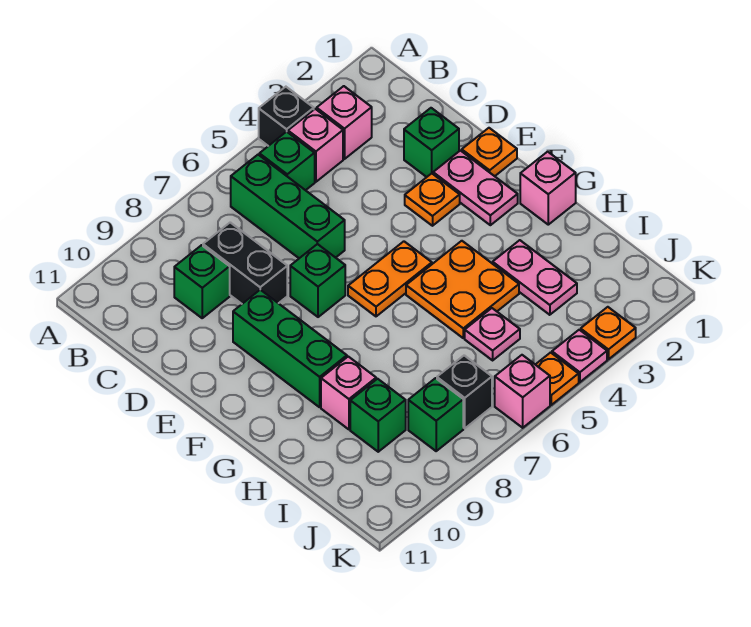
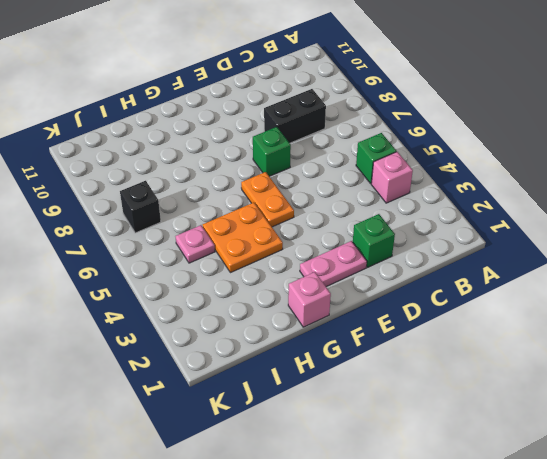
none -> black 1x1 brick [259,87,314,146]
none -> pink 1x1 brick [317,86,372,159]
none -> green 1x3 brick [231,155,345,258]

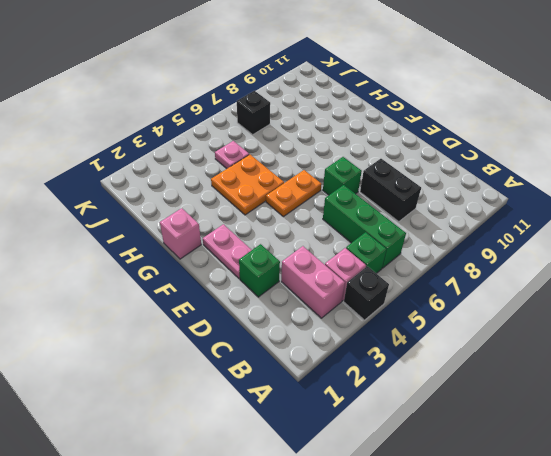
pink 1x2 brick [281,246,345,318] -> pink 1x1 brick [317,86,372,159]
none -> green 1x1 brick [174,245,230,318]
none -> orange 1x1 plate [462,128,517,176]
none -> orange 1x1 plate [405,173,460,226]

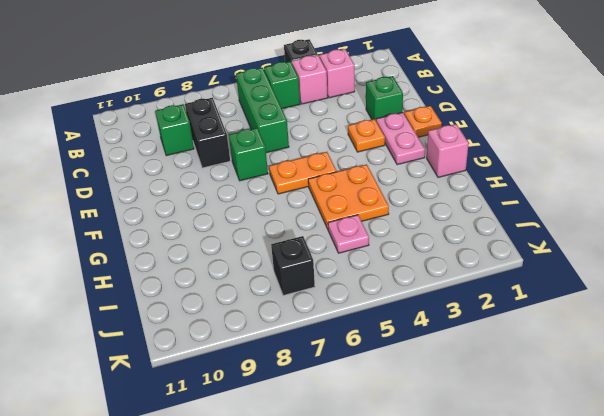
none -> green 1x3 brick [233,290,347,407]
none -> pink 1x2 plate [493,240,577,315]
none -> pink 1x1 brick [321,357,376,429]

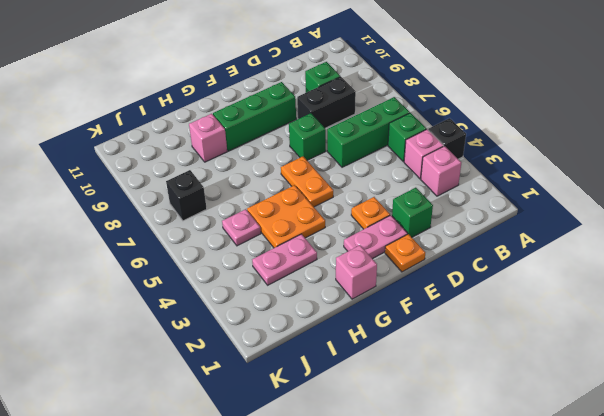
none -> green 1x1 brick [350,379,406,452]
none -> green 1x1 brick [408,378,463,451]
none -> orange 1x1 plate [581,307,636,359]

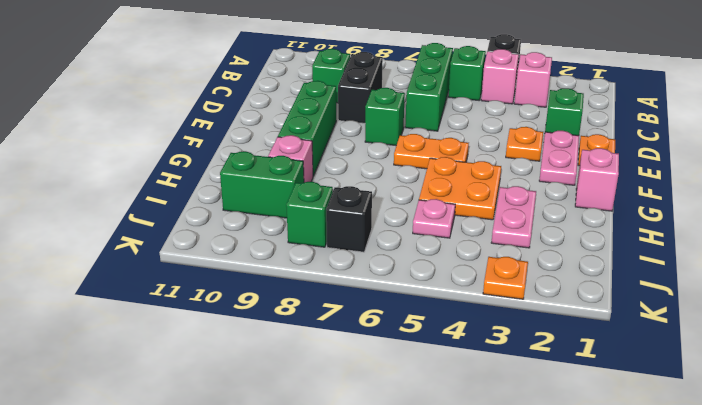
green 1x2 brick [220,151,304,218] -> green 1x1 brick [350,379,406,452]
none -> pink 1x1 plate [552,330,607,382]
none -> orange 1x1 plate [535,353,579,405]
none -> pink 1x1 brick [495,355,550,428]

